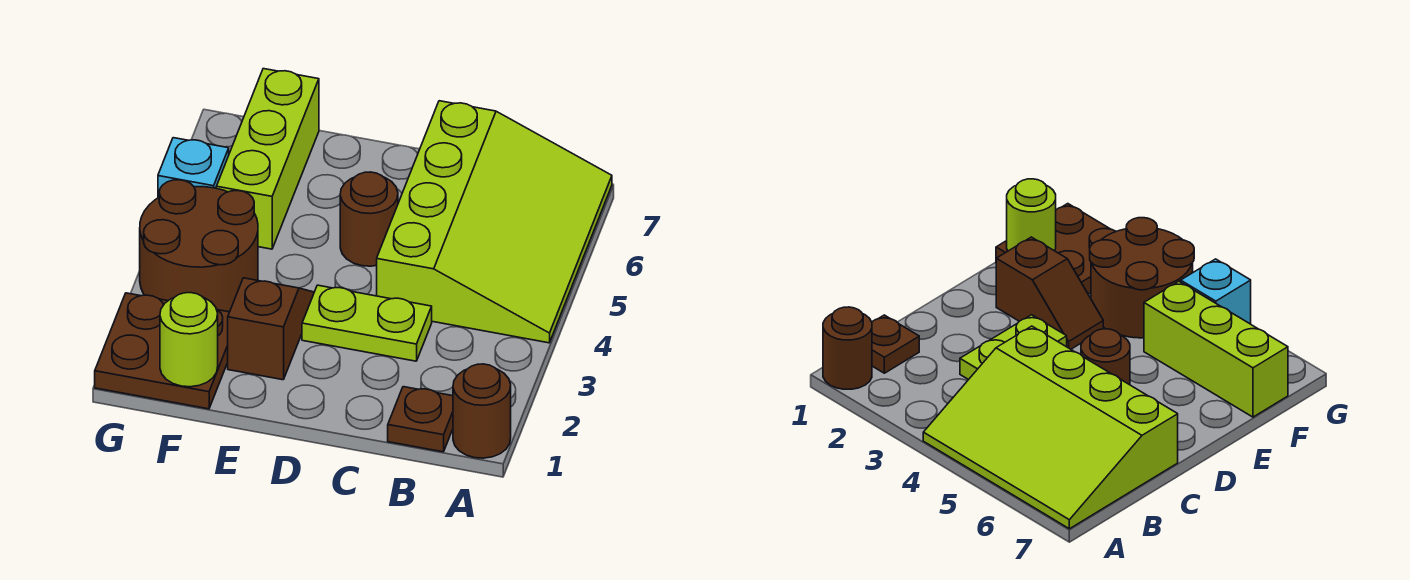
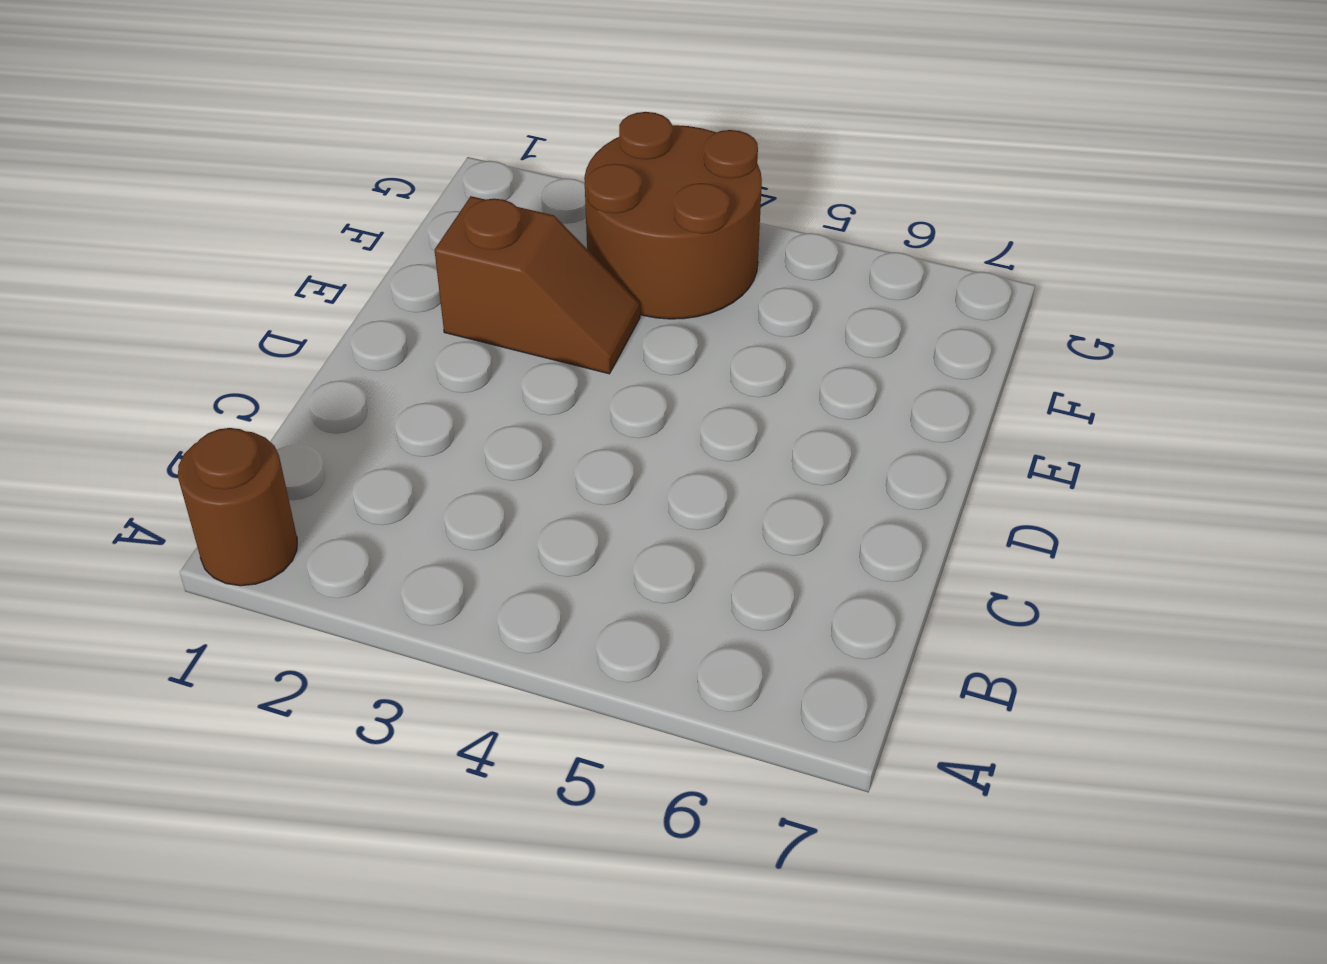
none -> lime 3x4 slope [377,101,612,343]
none -> brown 1x1 plate [388,387,453,452]

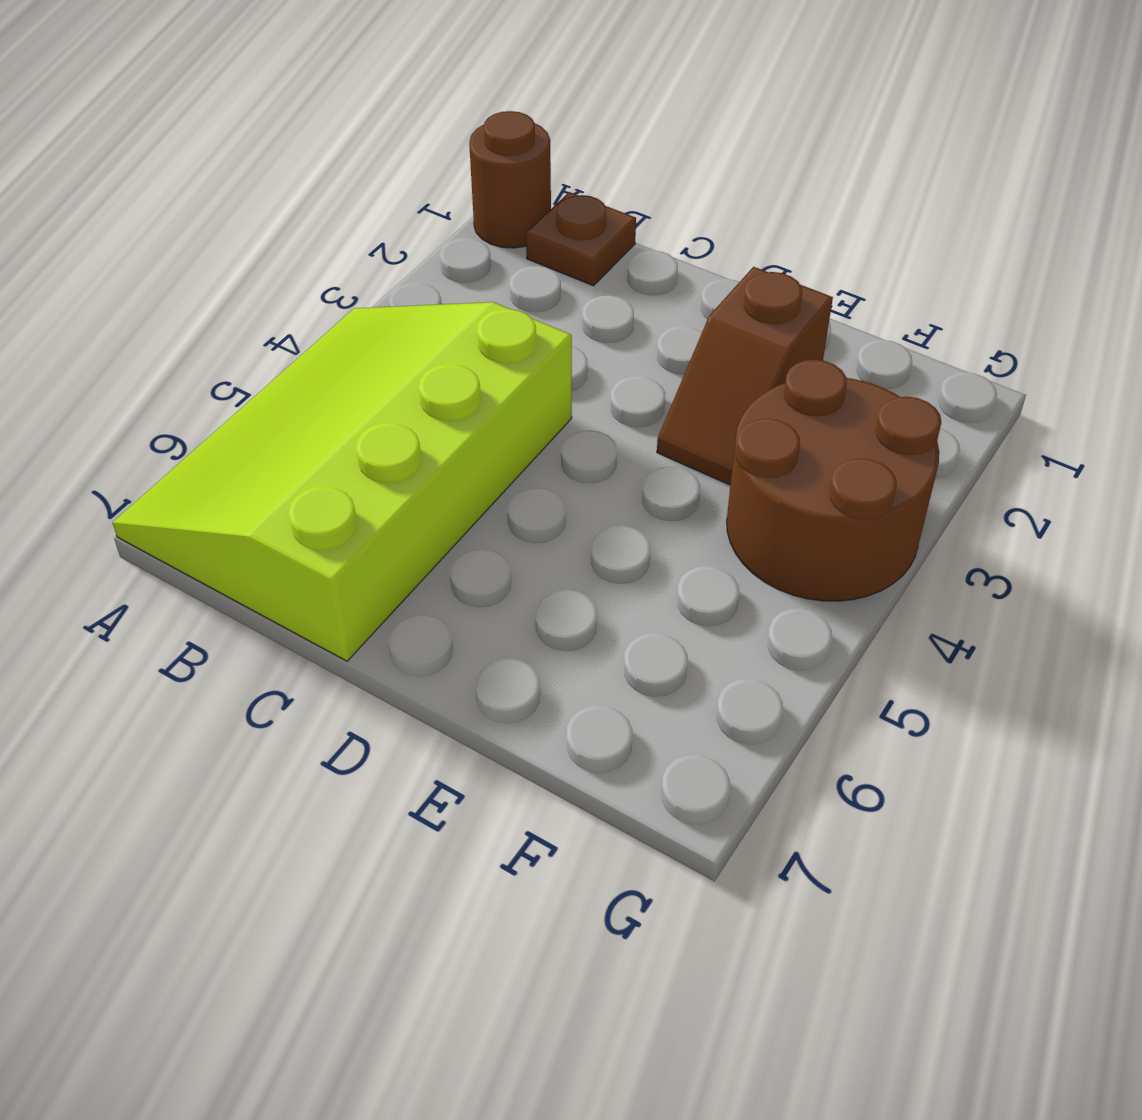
none -> lime 1x2 plate [302,285,432,361]
none -> brown 1x1 round brick [340,172,398,266]

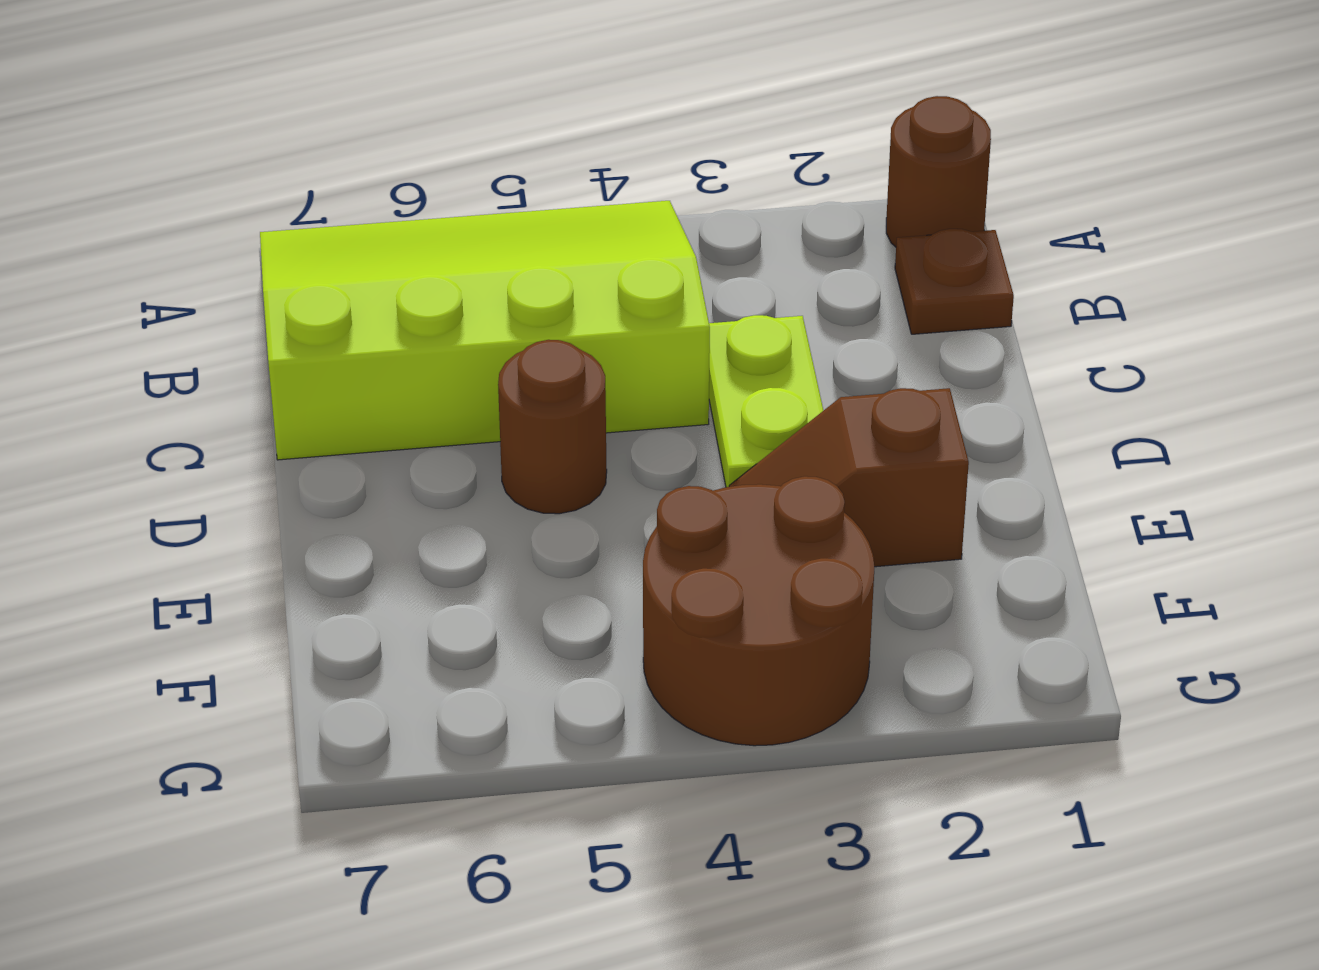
none -> brown 2x2 plate [95,293,229,409]
none -> lime 1x3 brick [216,69,319,249]

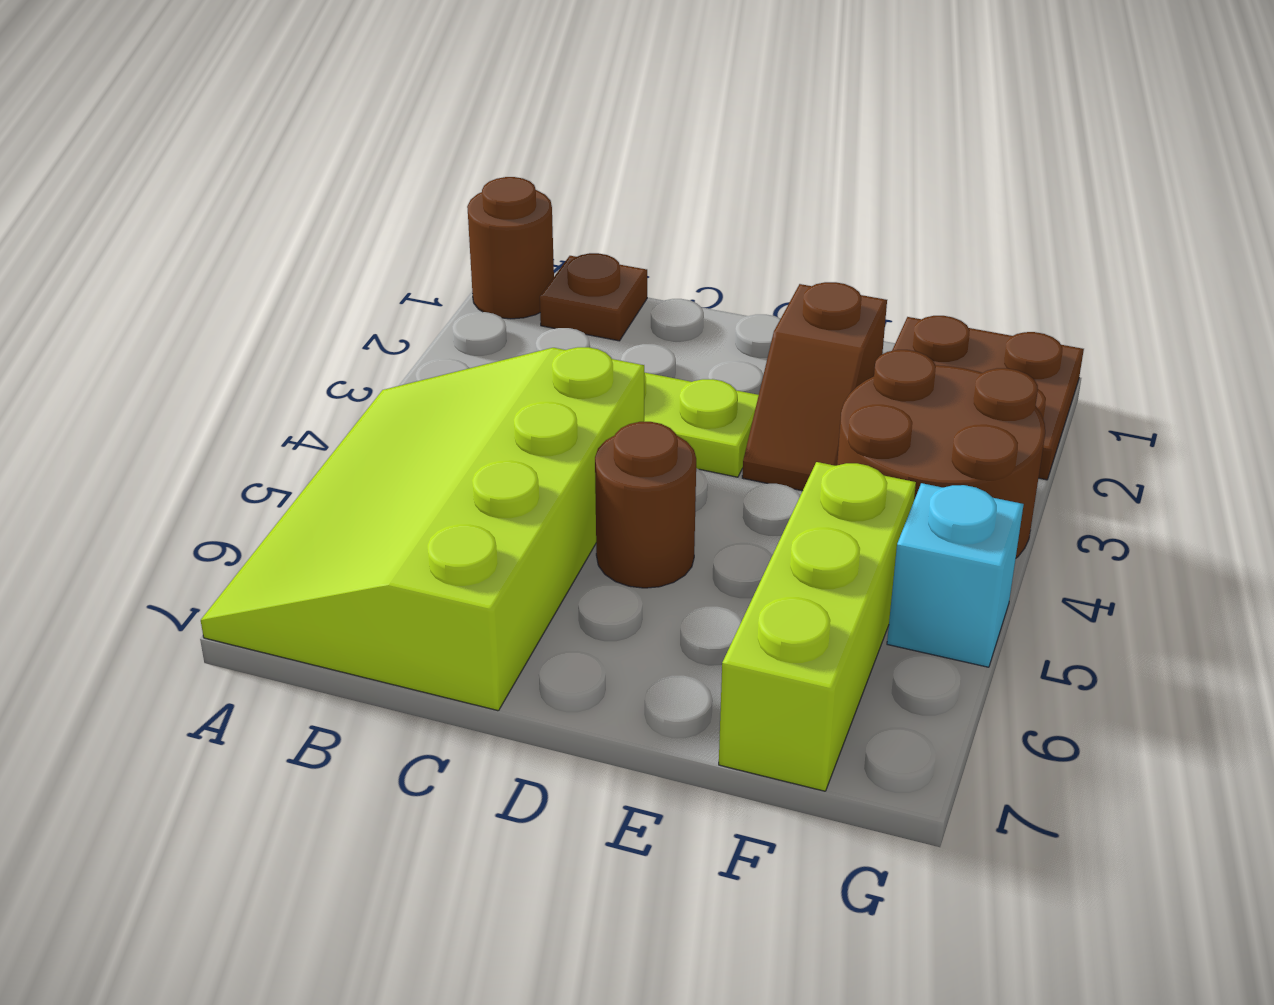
none -> lime 1x1 round brick [160,293,218,387]

